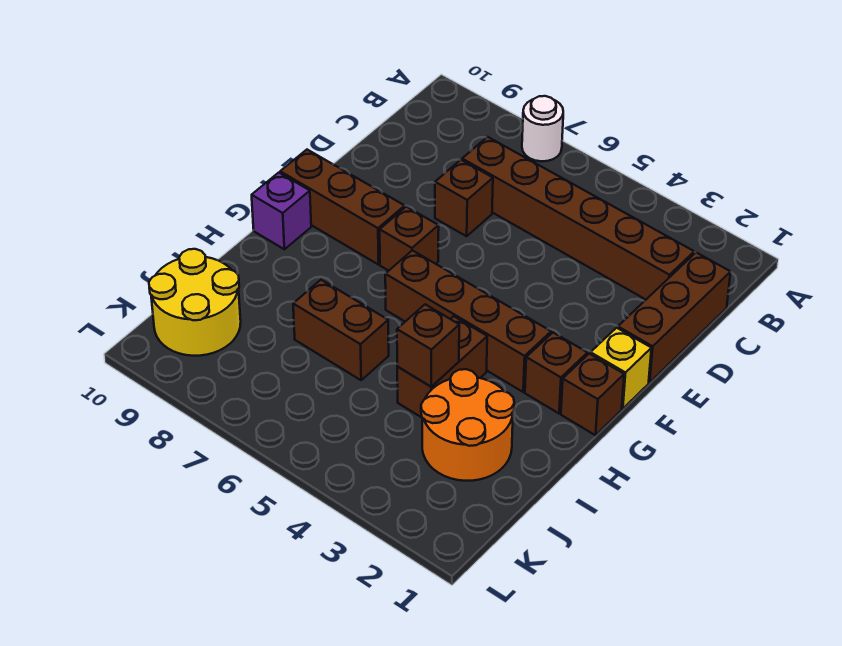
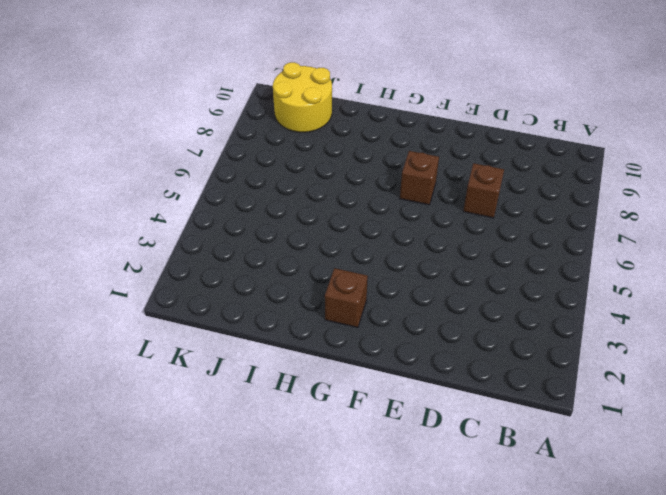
none -> white 1x1 round brick [522,96,563,161]
none -> brown 1x3 brick [618,253,731,382]
none -> brown 1x6 brick [462,137,694,299]

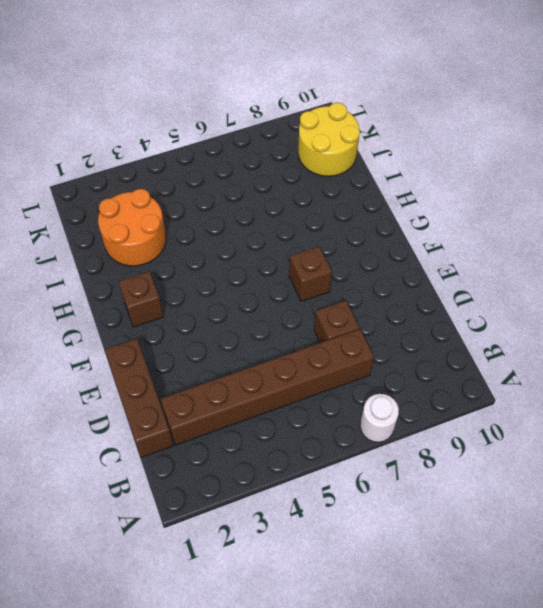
none -> yellow 1x1 brick [590,328,651,409]
none -> brown 1x3 brick [280,150,405,265]
none -> brown 1x1 brick [561,354,624,435]

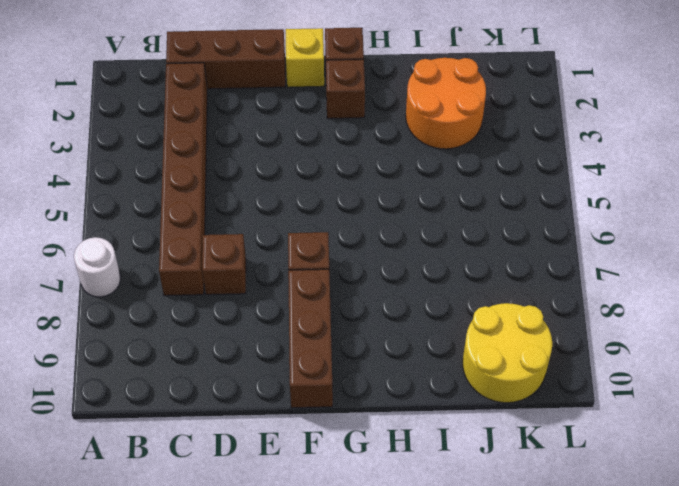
none -> brown 1x4 brick [385,250,551,392]
none -> purple 1x1 brick [252,173,311,249]
none -> brown 1x2 brick [397,316,487,418]

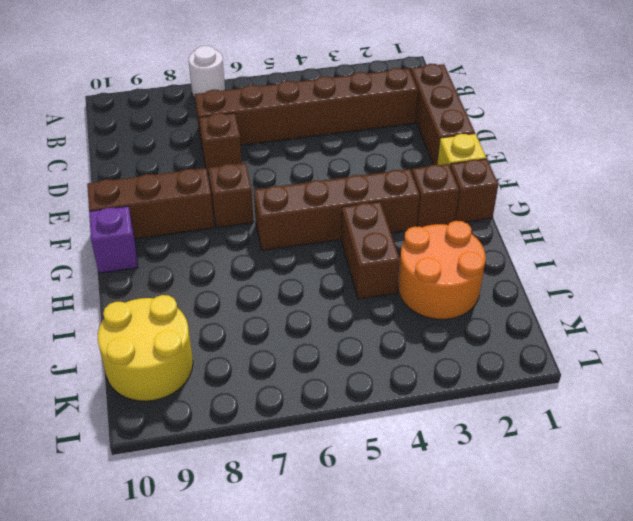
none -> brown 1x2 brick [293,280,389,380]
none -> brown 1x1 brick [397,304,459,387]

